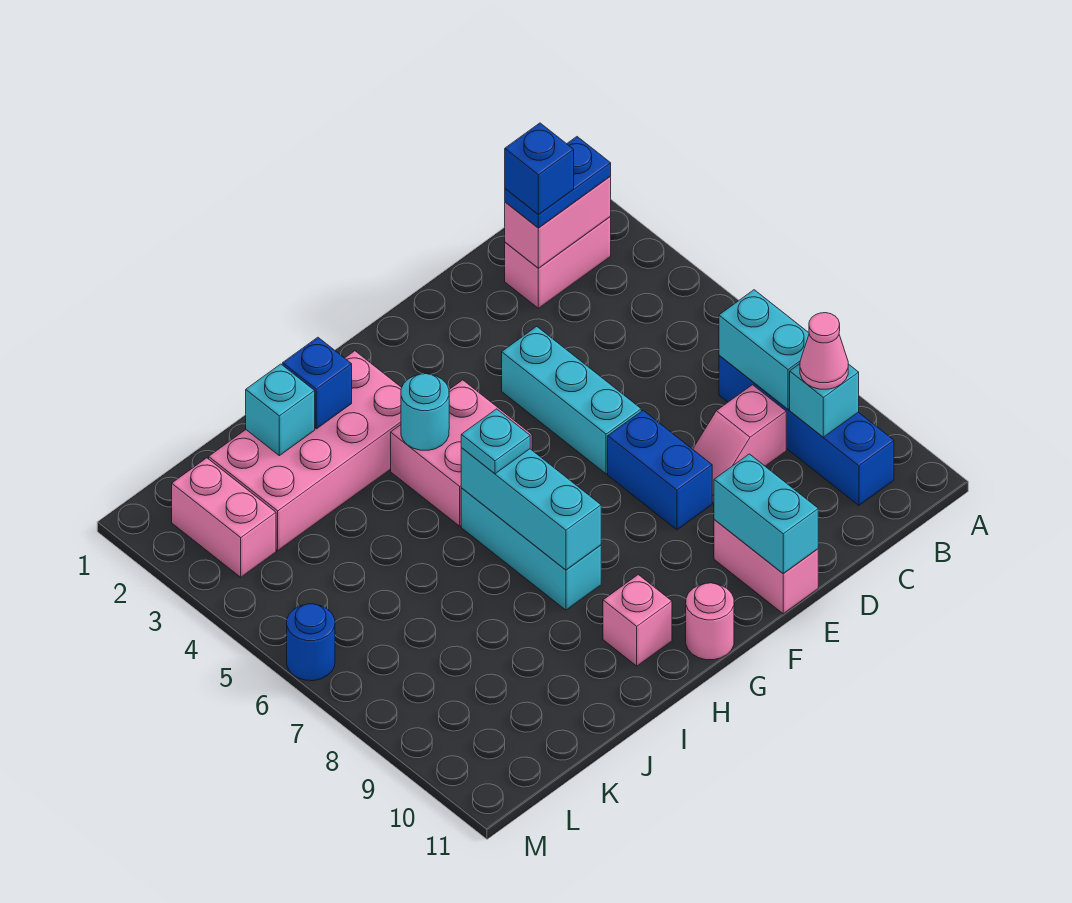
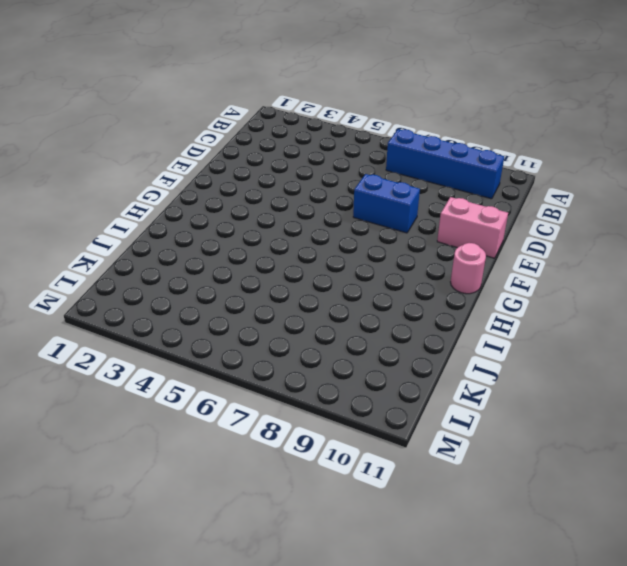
none -> pink 1x2 brick [505,217,611,308]
none -> pink 1x2 slope [693,385,786,503]
none -> cyan 1x3 brick [502,326,641,474]

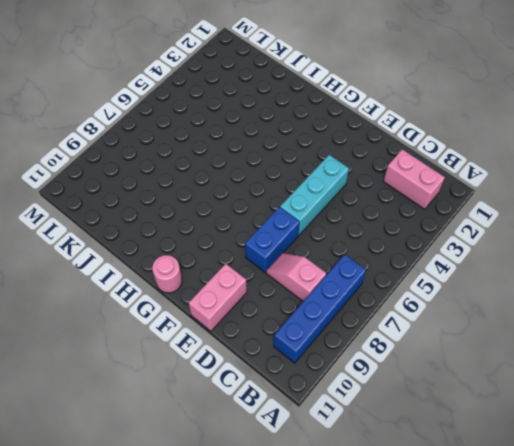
none -> pink 2x2 brick [391,380,532,526]
none -> pink 2x4 brick [209,351,402,551]
none -> cyan 1x3 brick [461,488,601,610]

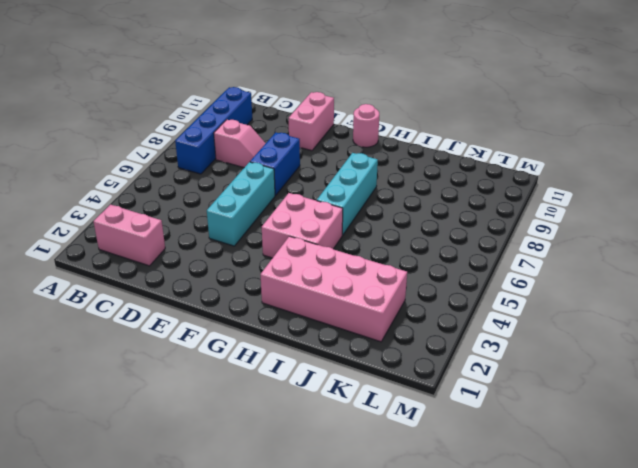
none -> pink 1x1 brick [603,575,672,666]
none -> pink 1x2 brick [172,458,276,577]
none -> blue 1x1 round brick [287,604,335,681]

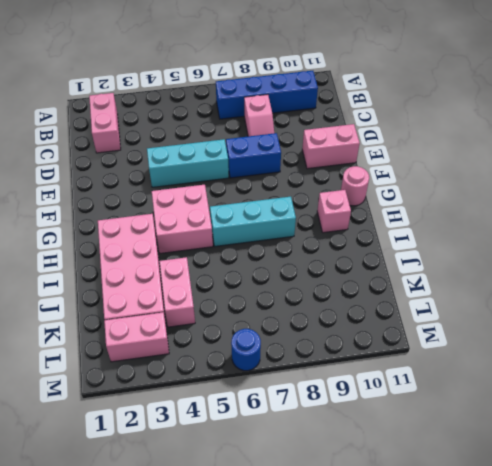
pink 1x2 brick [159,257,195,327] -> pink 1x2 brick moved to [505,176,611,268]
none -> cyan 1x2 brick [719,290,809,409]
none -> cyan 1x1 brick [790,364,859,437]
none -> cyan 1x2 brick [714,454,818,574]

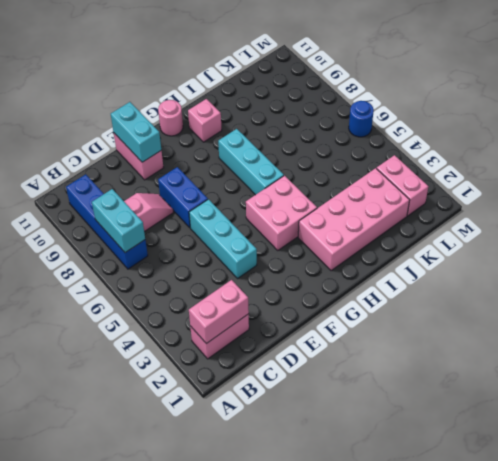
none -> cyan 1x1 brick [790,364,859,437]
none -> cyan 1x1 round brick [401,374,449,450]
none -> cyan 1x3 brick [461,448,601,570]

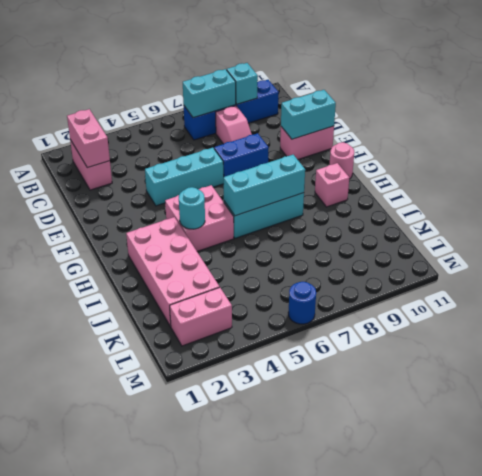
none -> blue 1x1 brick [283,337,352,429]
none -> cyan 1x1 brick [246,364,315,456]
none -> blue 1x2 plate [505,137,611,228]

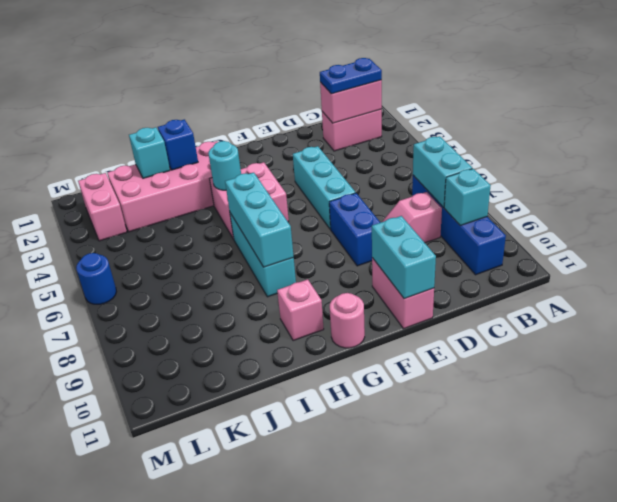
none -> pink 1x1 cone [800,313,848,389]
none -> cyan 1x1 plate [461,409,530,474]
none -> blue 1x1 brick [505,123,574,214]

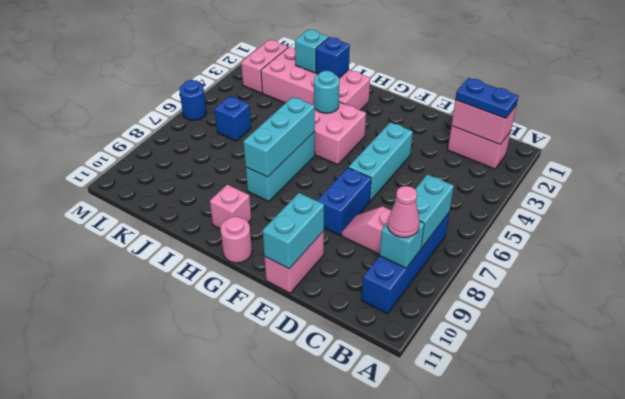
blue 1x1 brick [214,96,251,141] -> blue 1x1 brick moved to [505,123,574,214]
none -> cyan 1x1 plate [461,409,530,474]

